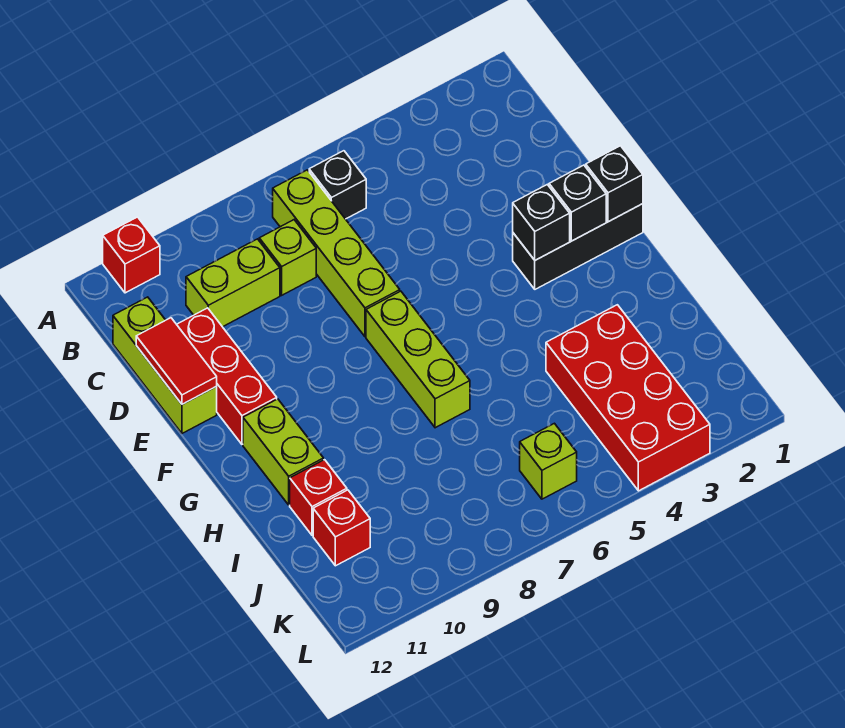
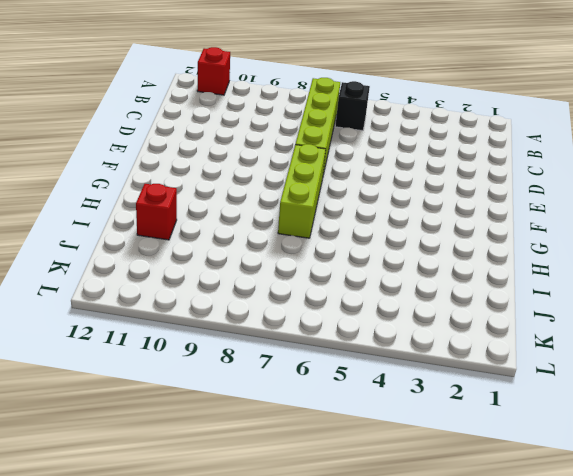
none -> lime 1x1 brick [259,220,316,295]
none -> lime 1x2 brick [186,239,280,327]
none -> lime 1x3 brick [113,297,217,433]

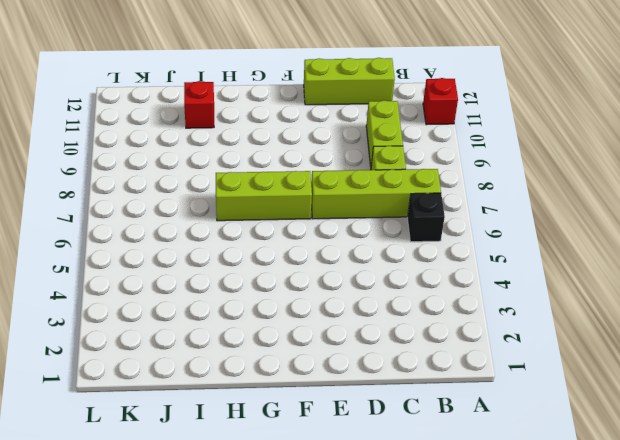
none -> red 1x3 brick [177,308,277,444]
none -> black 1x3 brick [513,204,643,289]
none -> lime 1x2 brick [243,399,324,505]

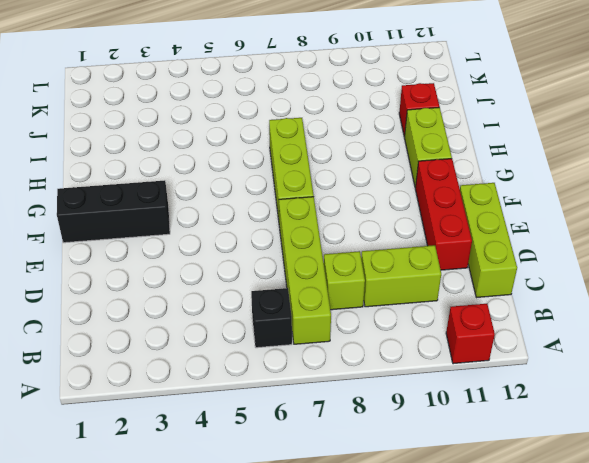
none -> red 2x4 brick [546,305,710,491]
none -> red 1x1 brick [313,490,370,566]
none -> lime 1x1 brick [520,423,577,499]

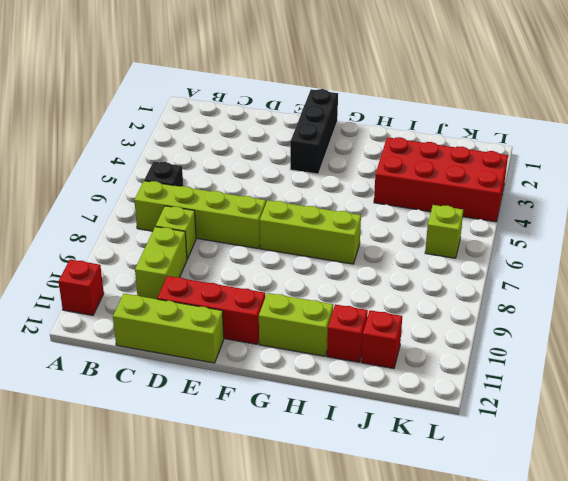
none -> red 1x2 tile [136,318,217,404]
none -> black 1x1 brick [586,146,643,222]
none -> black 1x1 brick [549,165,606,241]

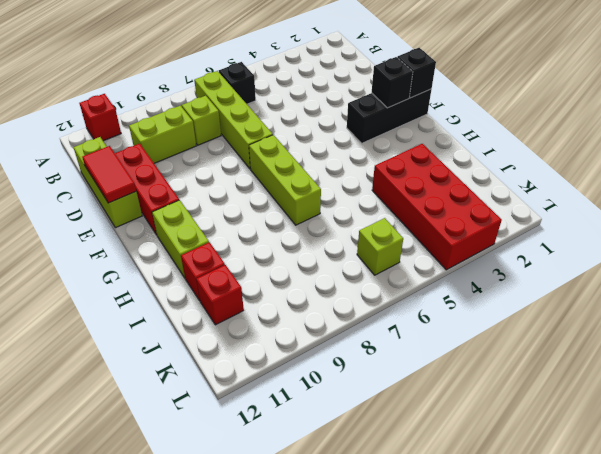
none -> black 1x1 brick [513,185,570,260]

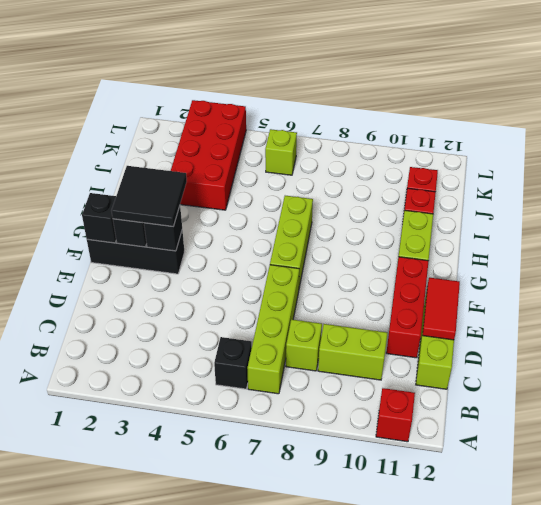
black 2x2 tile [111,166,187,227] -> none

